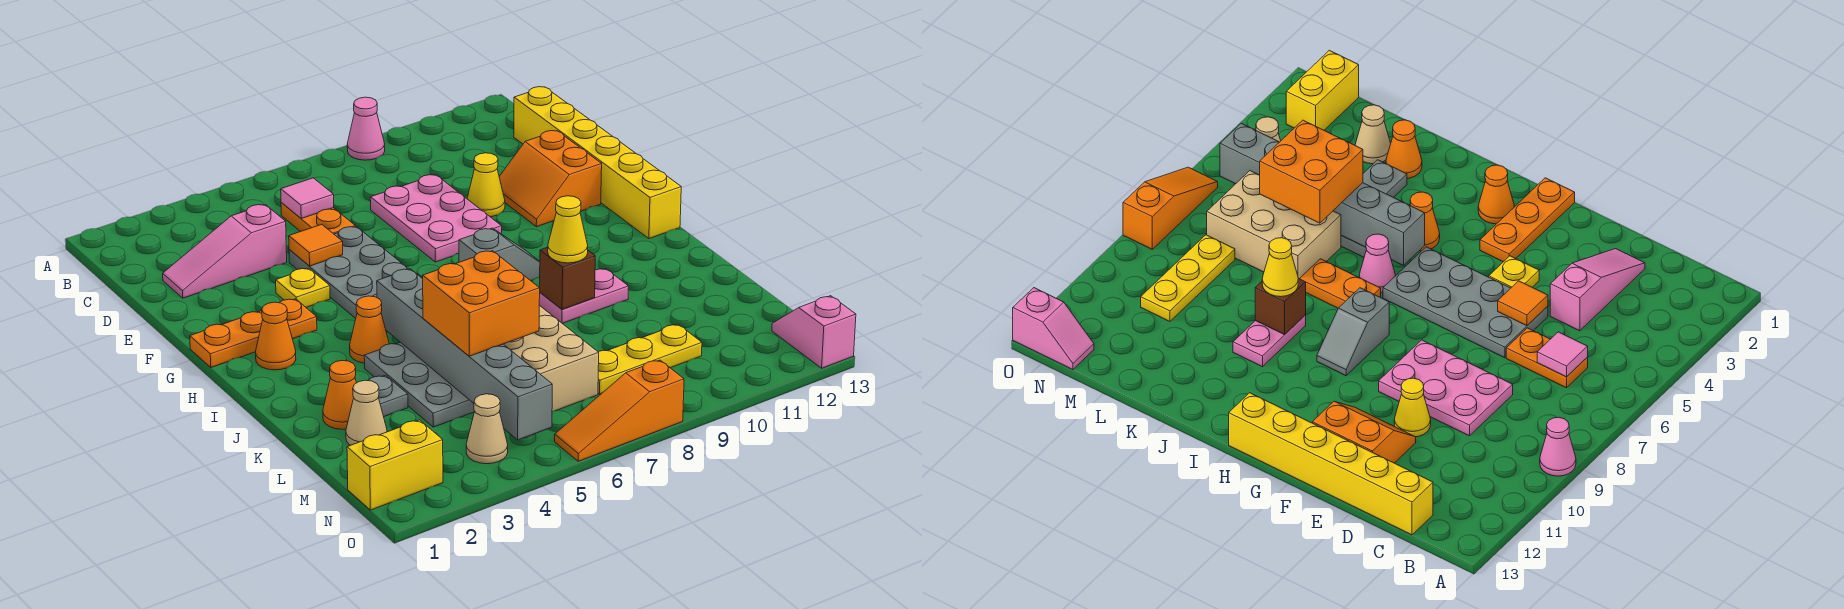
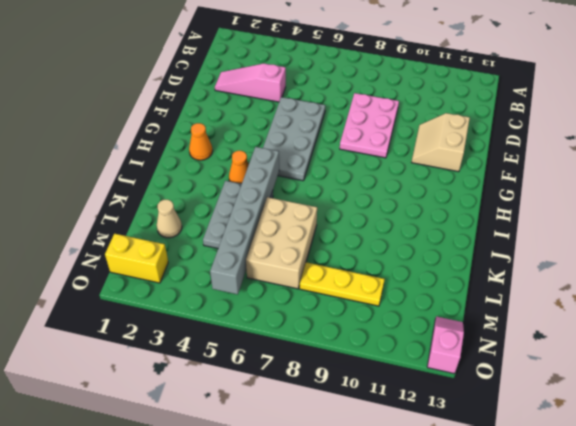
tan 2x2 slope [412,113,470,172] -> orange 2x2 slope [499,131,602,227]
none -> pink 1x1 cone [347,97,385,160]
none -> orange 1x2 plate [281,202,355,234]
none -> yellow 1x6 brick [514,87,681,239]
none -> yellow 1x1 cone [467,153,505,217]

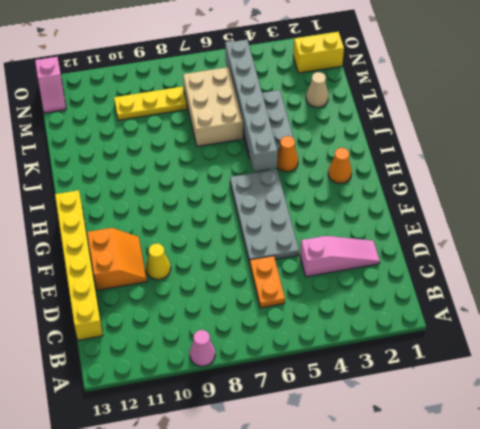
none -> pink 2x3 plate [370,175,502,262]
none -> yellow 1x1 plate [276,268,330,307]
none -> orange 1x3 plate [190,299,317,368]
none -> grey 1x2 slope [459,228,540,281]

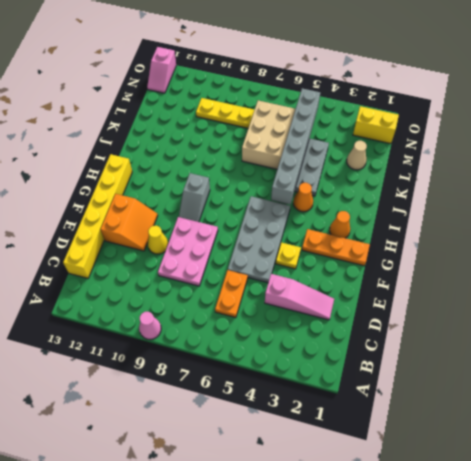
grey 1x2 slope [179,173,210,222] -> grey 1x2 slope turned to [459,228,540,281]
none -> pink 1x1 cone [1359,234,1395,293]
none -> orange 1x2 plate [1300,259,1381,308]
none -> pink 1x2 plate [539,269,629,323]
none -> orange 1x1 cone [323,361,356,429]

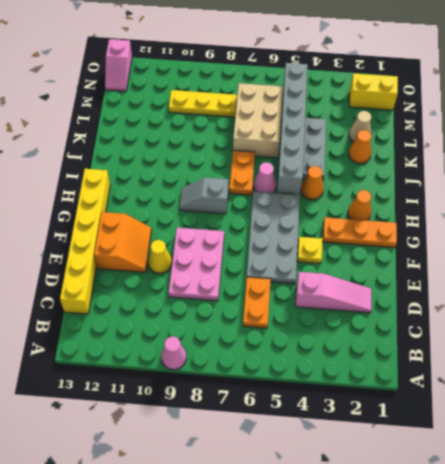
none -> pink 1x2 plate [539,269,629,323]
none -> grey 1x1 plate [368,375,408,417]
none -> tan 1x1 cone [466,394,508,464]
none -> orange 1x3 slope [555,360,684,461]

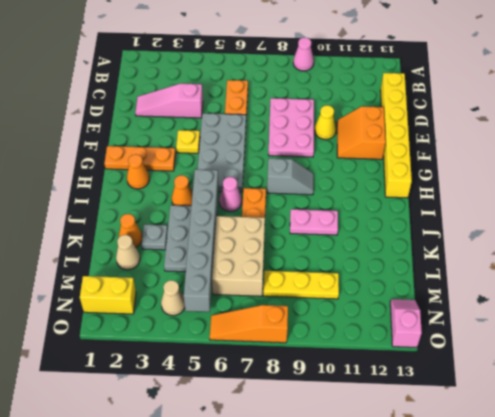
none -> pink 1x1 tile [281,178,334,219]
none -> orange 1x1 tile [289,224,343,266]
none -> brown 1x1 brick [540,247,595,309]
none -> yellow 1x1 cone [548,196,588,263]

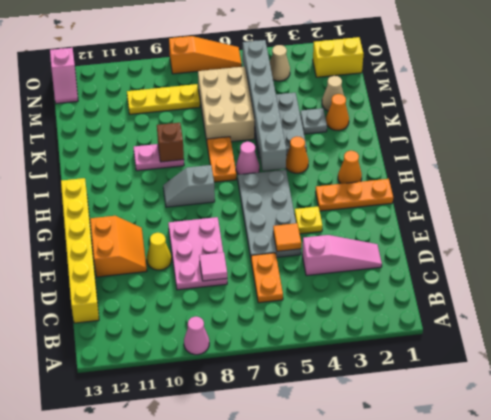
pink 1x1 tile [199,252,227,281] -> pink 1x1 tile moved to [281,178,334,219]
none -> yellow 1x1 cone [548,196,588,263]
none -> orange 2x2 brick [423,251,540,356]

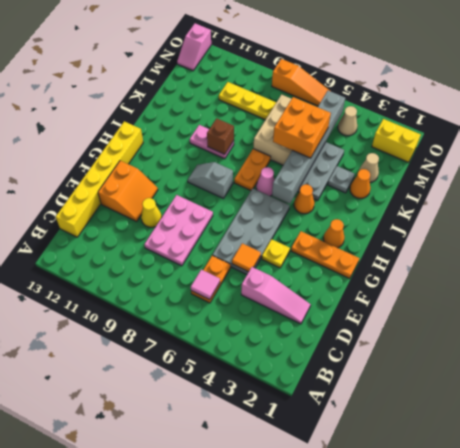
none -> pink 1x1 cone [347,97,385,160]
none -> yellow 1x1 cone [548,196,588,263]

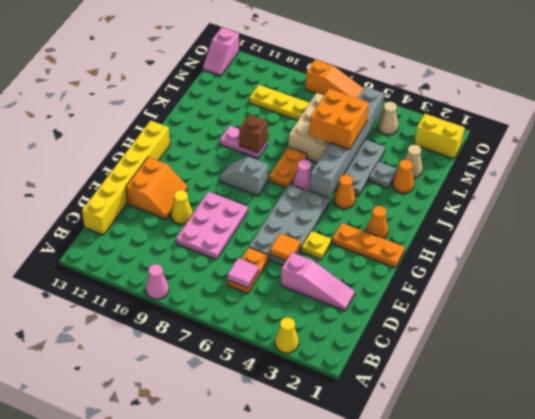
yellow 1x1 cone [275,317,299,353] -> yellow 1x1 cone moved to [548,196,588,263]

